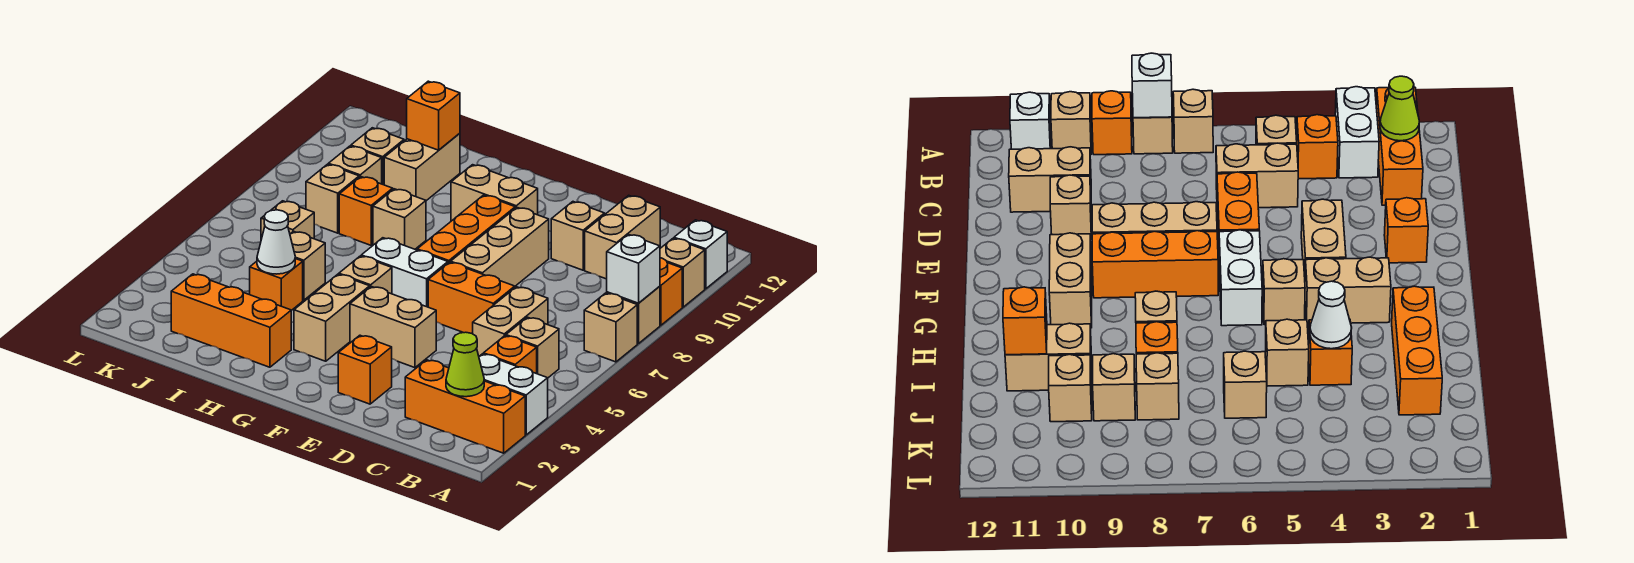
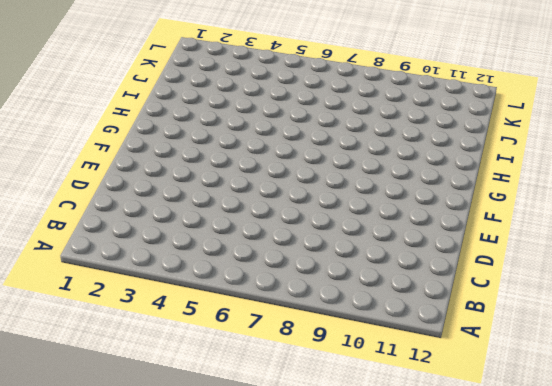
none -> orange 1x3 brick [405,360,525,453]
none -> white 1x2 brick [479,354,548,435]
none -> tan 1x1 brick [584,293,637,362]
none -> tan 1x1 brick [607,286,660,344]

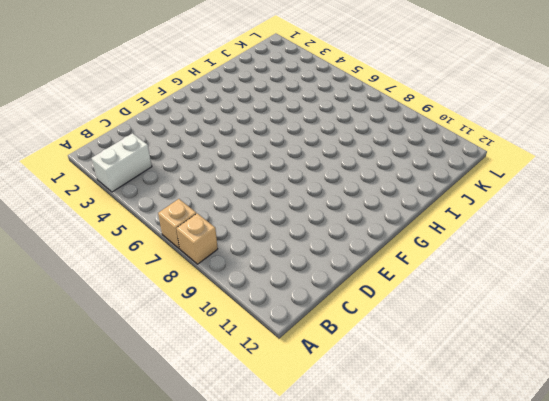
none -> orange 1x3 brick [405,360,525,453]
none -> orange 1x1 brick [660,258,682,325]
none -> tan 1x1 brick [660,238,705,307]
none -> white 1x1 brick [674,220,727,289]

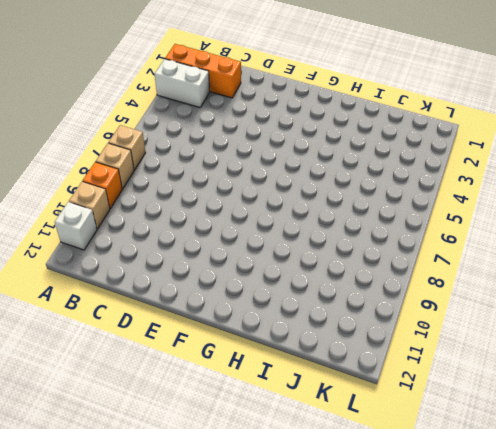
none -> orange 1x1 brick [483,336,537,374]
none -> tan 1x1 brick [506,317,559,378]
none -> tan 1x2 brick [473,287,548,356]
none -> tan 1x2 brick [585,195,660,279]

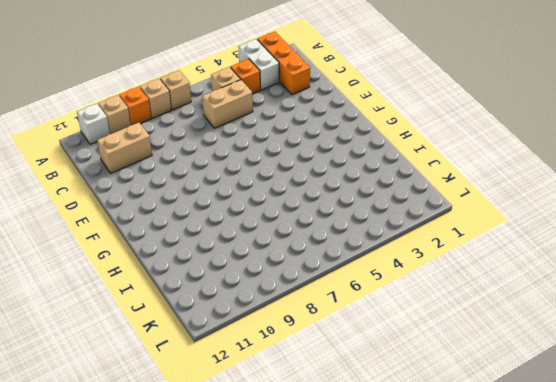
none -> orange 1x2 brick [428,262,515,334]
none -> tan 1x1 brick [551,202,605,270]
none -> orange 1x1 brick [338,335,392,404]
none -> tan 1x2 brick [350,286,436,368]

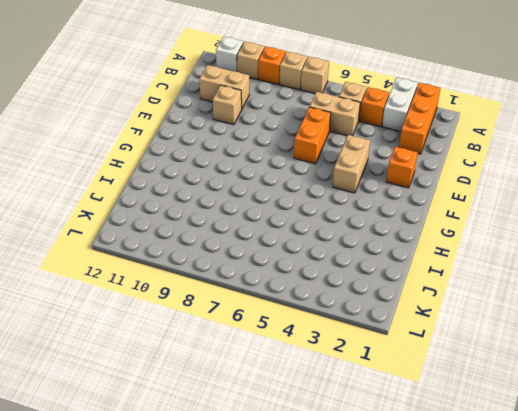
none -> tan 1x3 brick [451,208,549,286]
none -> white 1x2 brick [361,238,448,307]
none -> orange 1x3 brick [417,195,515,263]
none -> tan 1x2 brick [451,165,538,221]

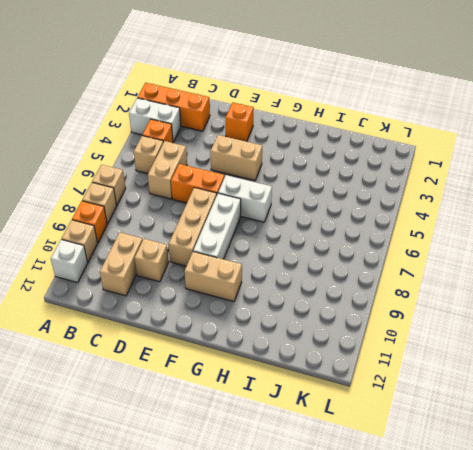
white 1x3 brick [193,193,241,259] -> orange 1x3 brick [417,195,515,263]
none -> tan 1x2 brick [294,274,370,361]
none -> tan 1x1 brick [339,256,392,294]
none -> orange 1x3 brick [171,274,291,367]
none -> tan 1x1 brick [373,189,426,249]

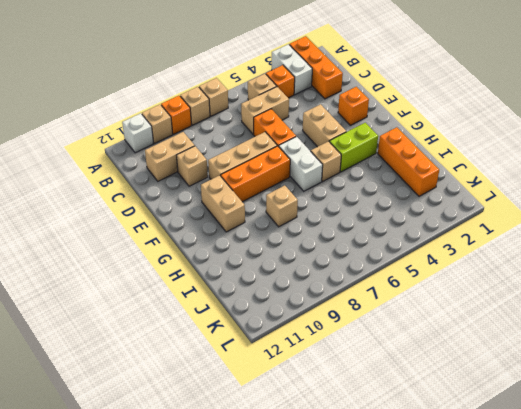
lime 1x2 brick [329,123,378,172] -> tan 1x2 brick [294,274,370,361]
none -> orange 1x1 brick [250,259,303,310]
none -> tan 1x1 brick [290,231,325,300]
none -> orange 1x1 brick [339,177,393,245]
none -> tan 1x2 brick [384,133,460,201]

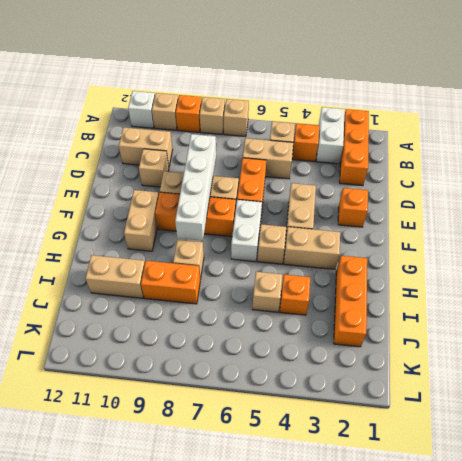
white 1x4 brick [175,134,216,241] -> none
orange 1x2 brick [141,261,200,304] -> orange 1x1 brick [339,177,393,245]
none -> tan 1x1 brick [261,201,314,239]
none -> tan 1x1 brick [306,164,359,233]
none -> tan 1x1 brick [328,146,382,184]
none -> tan 1x1 brick [351,128,404,185]

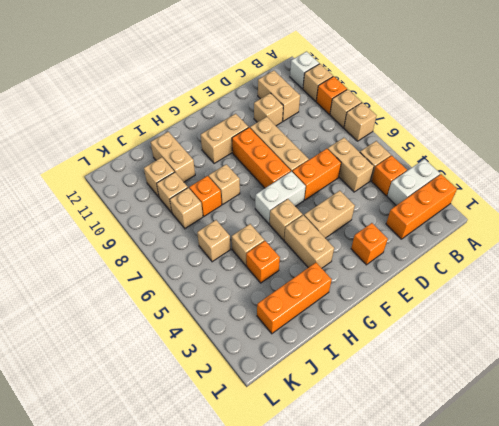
none -> white 1x1 brick [607,234,660,303]
none -> lime 1x1 cone [446,332,484,397]
none -> white 1x1 cone [257,210,295,274]
none -> orange 1x1 brick [407,81,460,150]

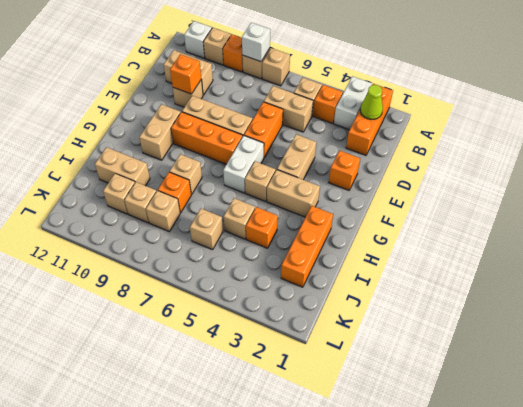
orange 1x1 brick [170,54,201,94] -> orange 1x1 brick moved to [407,81,460,150]
none -> white 1x1 cone [257,210,295,274]

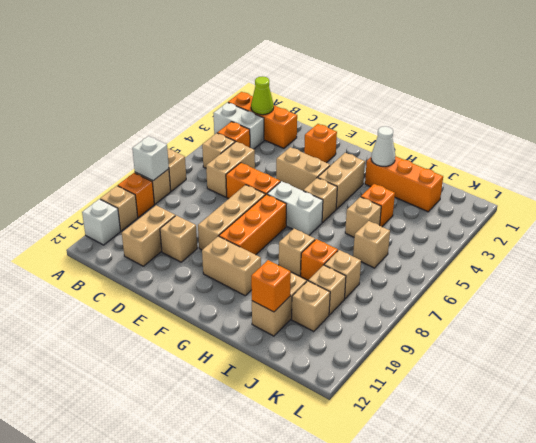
white 1x1 cone [371,126,395,166] -> white 1x1 cone moved to [257,210,295,274]

